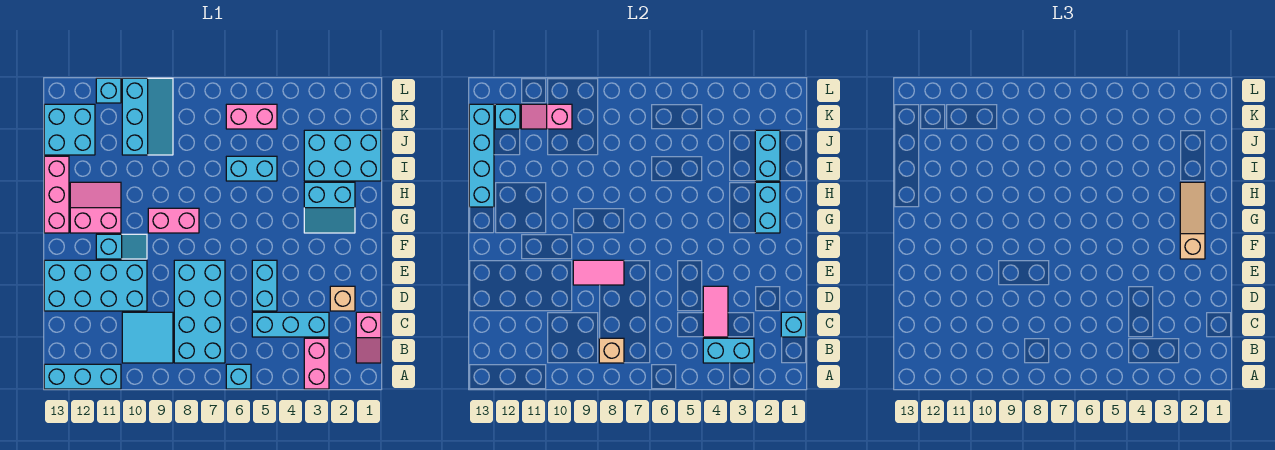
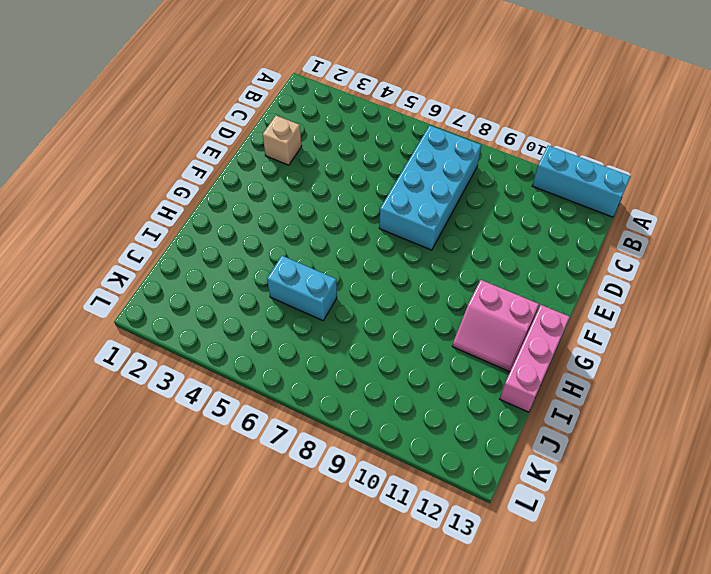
none -> pink 1x2 brick [304,338,329,389]
none -> cyan 1x1 brick [226,364,251,389]
none -> pink 1x2 slope [356,312,381,363]
none -> cyan 2x2 tile [122,312,173,363]

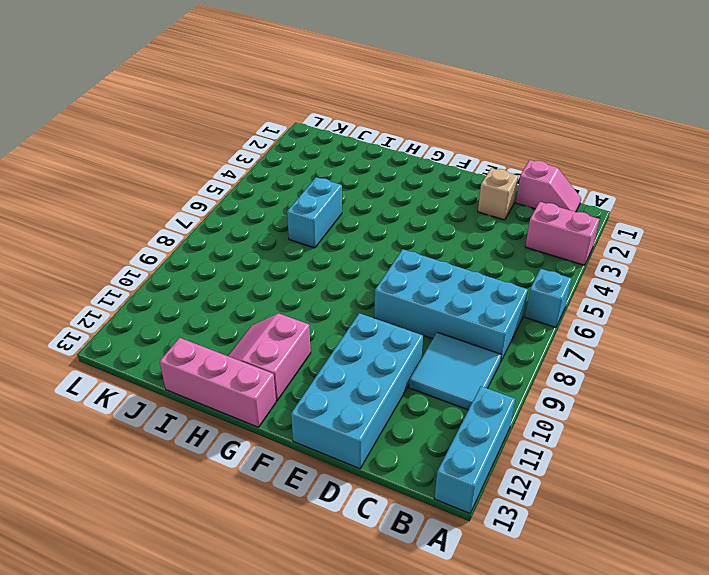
none -> cyan 1x3 brick [252,312,329,337]
none -> cyan 1x2 brick [252,260,277,311]
none -> cyan 1x2 slope [96,234,147,259]
none -> cyan 2x2 slope [304,182,355,233]

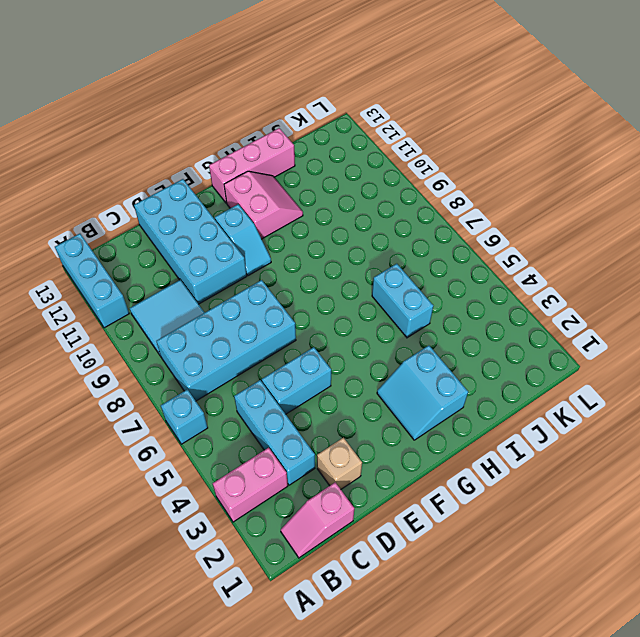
none -> pink 1x2 brick [148,208,199,233]
none -> cyan 2x3 brick [304,130,381,181]
none -> cyan 2x3 slope [122,78,173,155]
none -> cyan 2x2 brick [44,104,95,155]

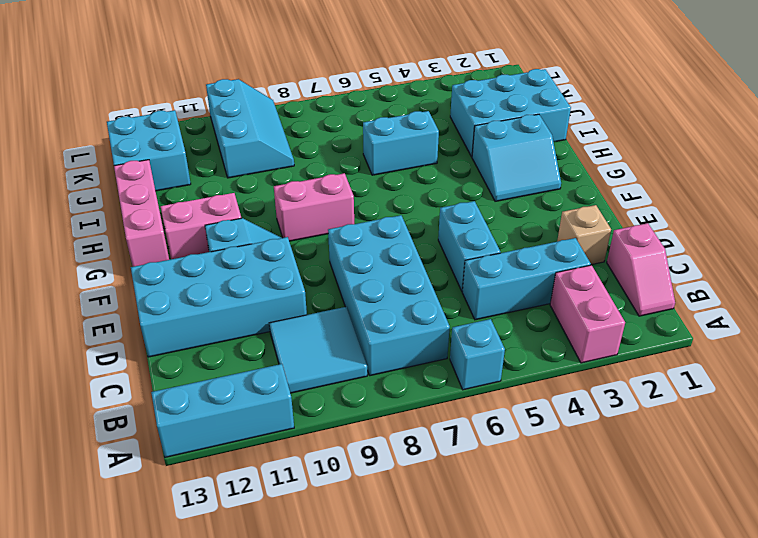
none -> pink 1x2 brick [226,104,277,129]
none -> cyan 1x1 brick [96,78,121,103]
none -> cyan 1x2 brick [703,338,754,363]
none -> tan 1x1 brick [599,338,624,363]

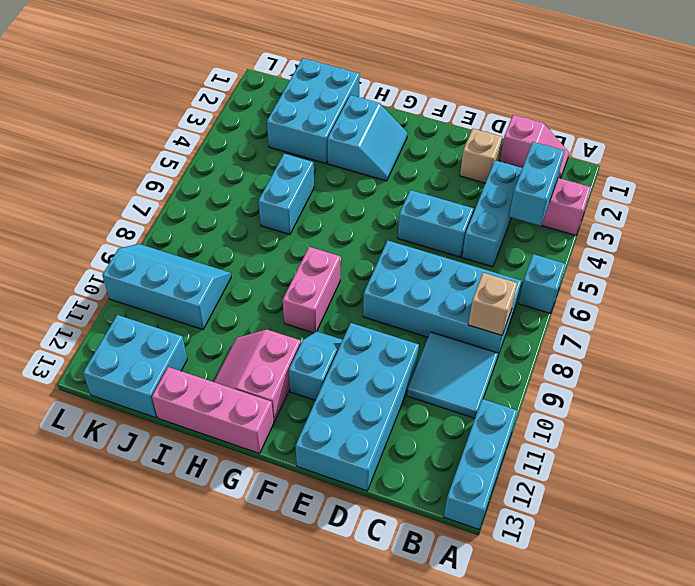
none -> pink 1x2 brick [226,104,277,129]
none -> cyan 1x1 brick [96,78,121,103]
none -> cyan 1x1 brick [781,312,806,337]
none -> pink 1x2 tile [703,286,728,337]

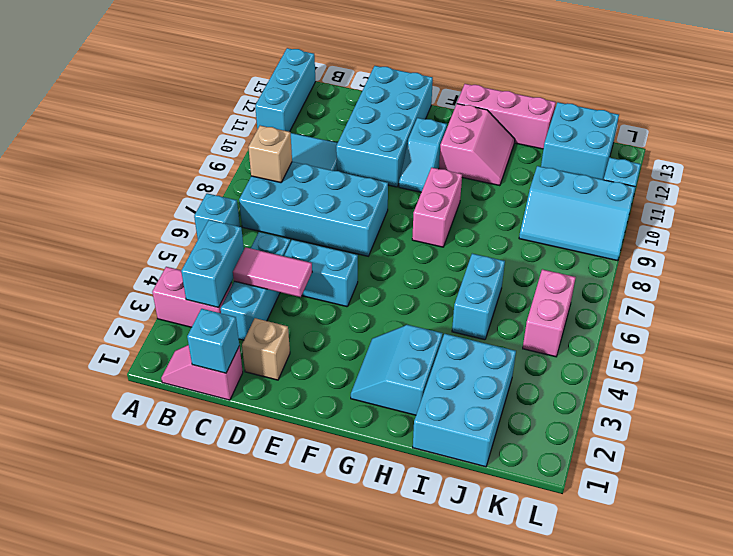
none -> pink 1x2 tile [573,260,624,285]
none -> cyan 1x2 brick [755,182,780,233]
none -> cyan 1x4 brick [469,104,494,207]
none -> cyan 1x2 brick [755,130,780,181]

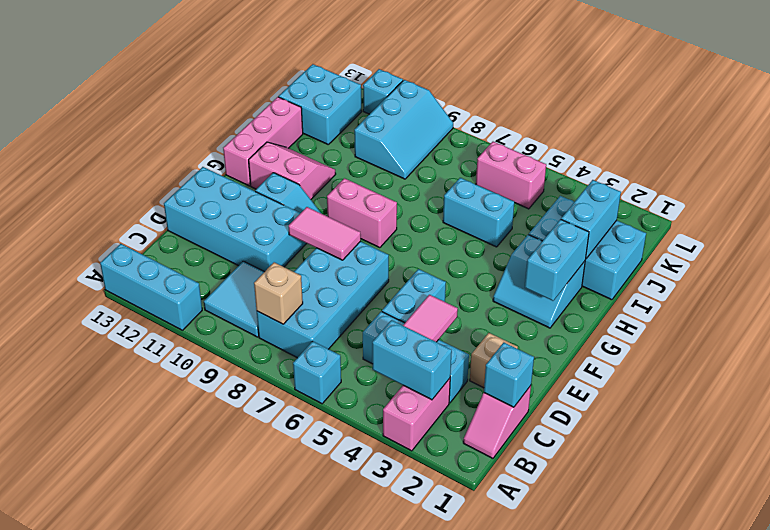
none -> cyan 1x4 brick [469,104,494,207]
none -> pink 1x2 slope [521,104,572,129]
none -> cyan 1x1 brick [495,104,520,129]
none -> tan 1x3 slope [1180,182,1205,259]

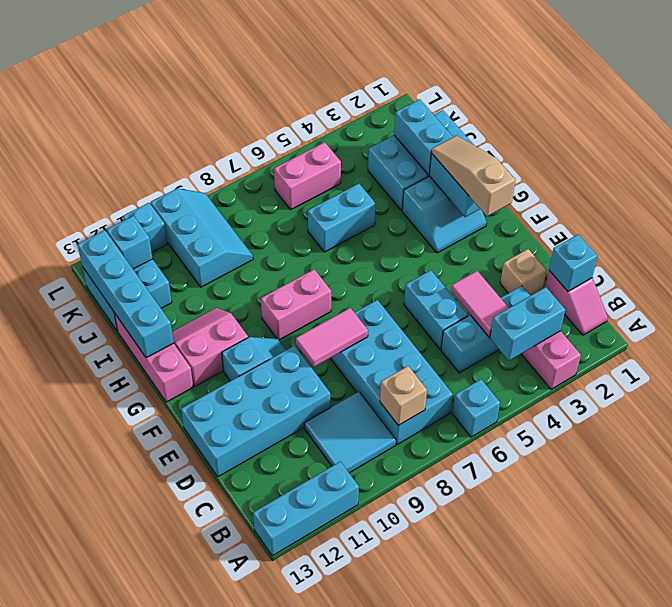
none -> pink 1x2 slope [521,104,572,129]

